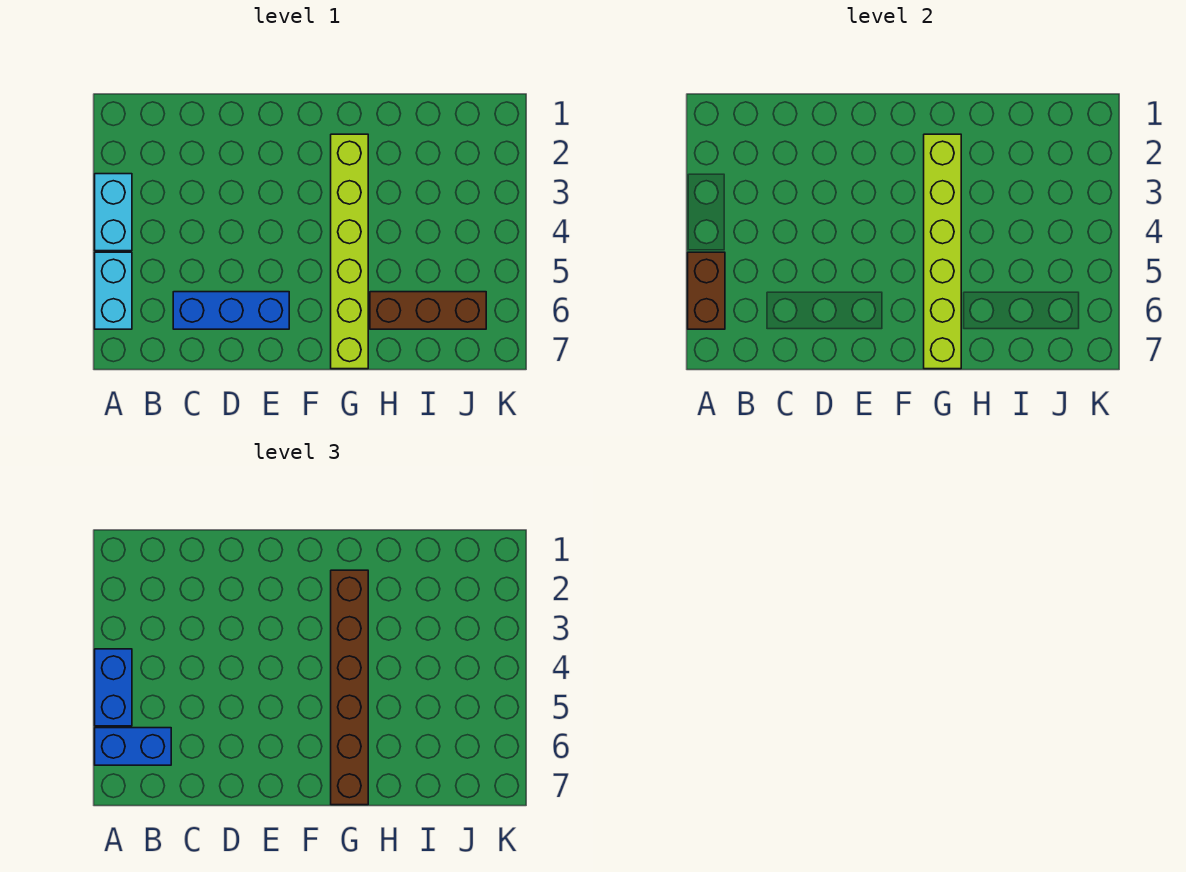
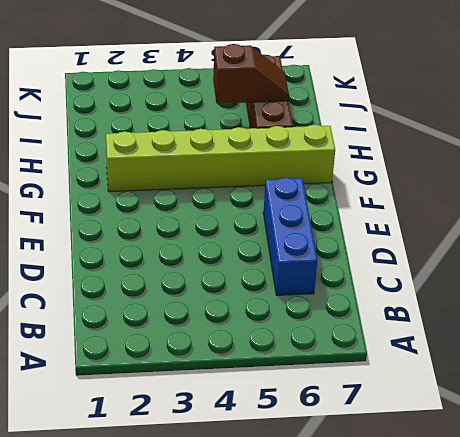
brown 1x2 slope [213,44,289,104] -> none
none -> cyan 1x2 brick [95,174,132,251]
none -> cyan 1x2 brick [95,252,132,329]

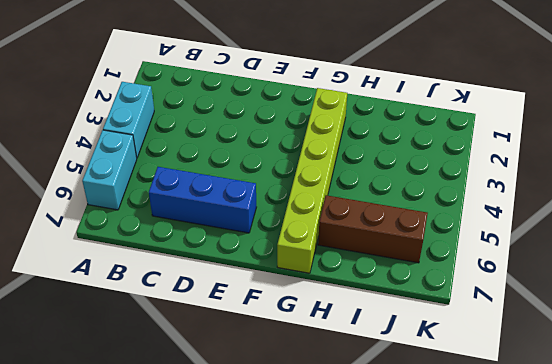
none -> brown 1x2 brick [688,252,725,329]
none -> lime 1x6 brick [924,134,961,369]

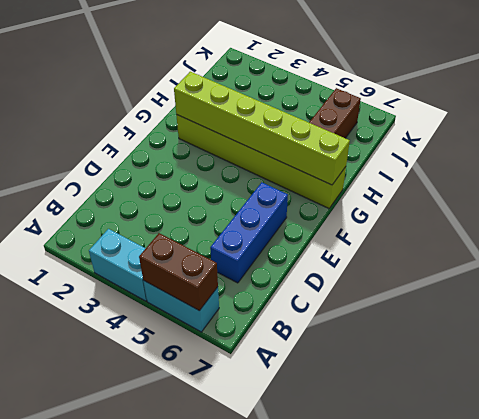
none -> blue 1x2 brick [95,649,132,726]
none -> blue 1x2 brick [95,728,171,765]

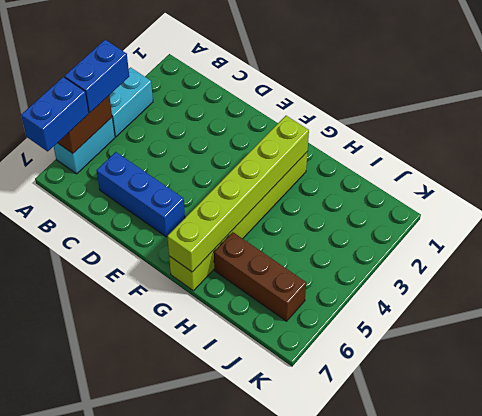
blue 1x2 brick [21,77,89,151] -> blue 1x2 brick turned to [95,728,171,765]
none -> brown 1x6 brick [331,570,368,805]

